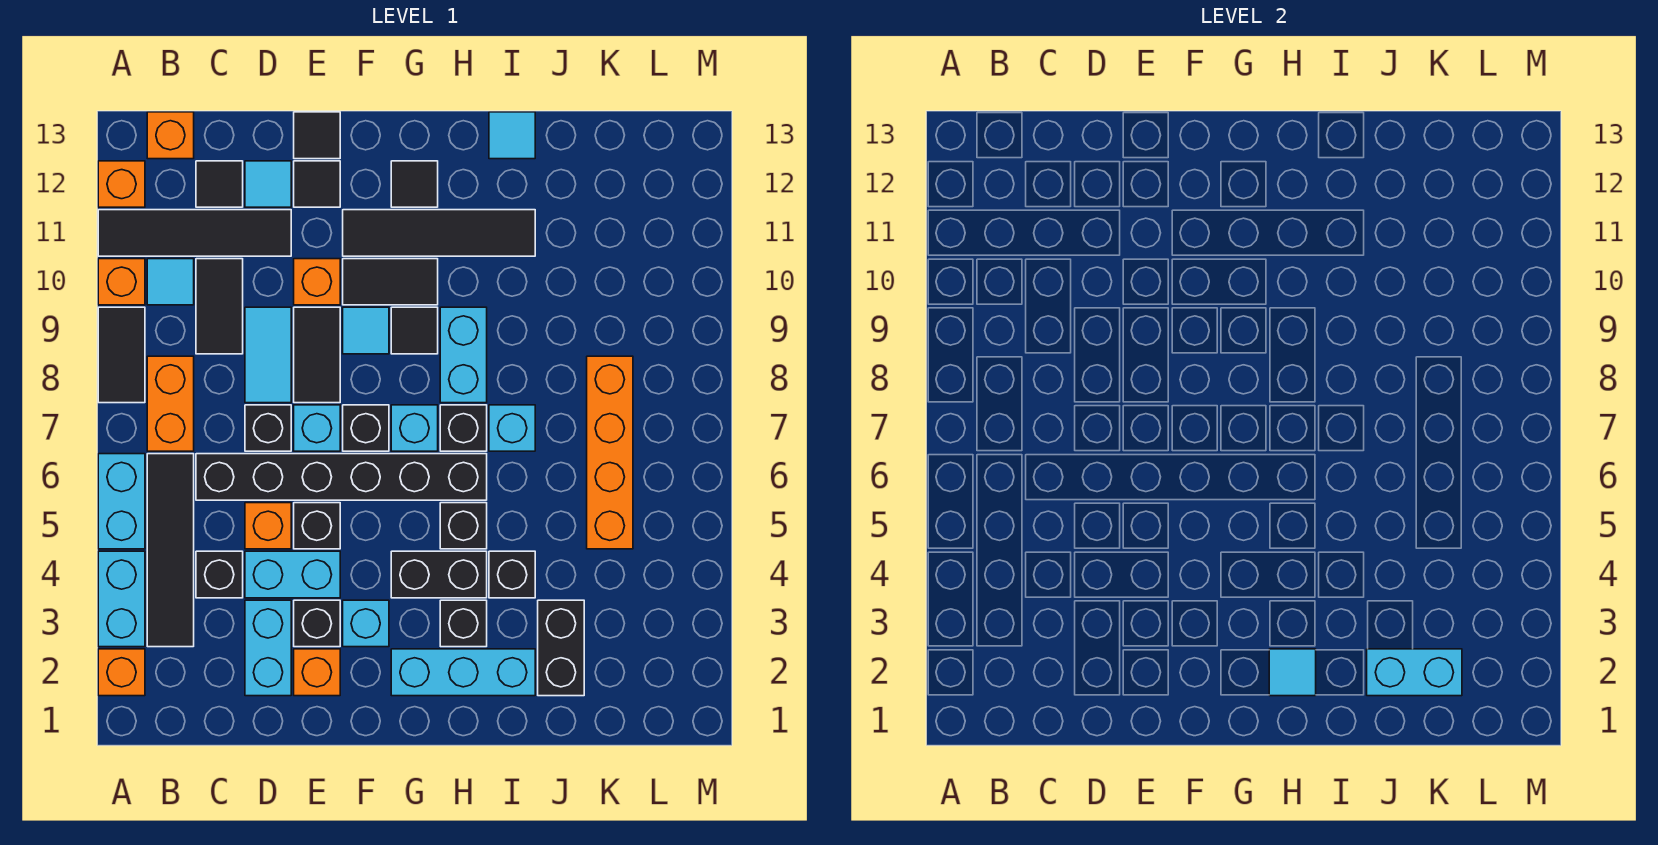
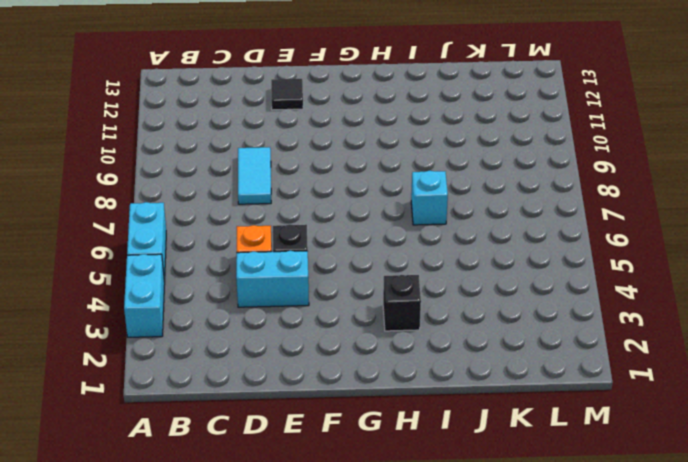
none -> orange 1x1 brick [98,649,145,696]
none -> black 1x2 tile [98,307,145,403]
none -> orange 1x1 brick [98,259,145,305]
none -> black 1x4 tile [98,210,291,256]

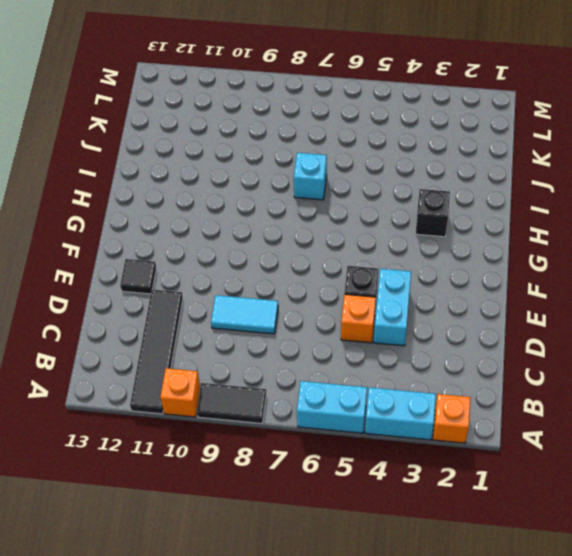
none -> orange 1x1 brick [98,161,145,207]
none -> black 1x4 tile [147,454,194,647]
none -> orange 1x2 brick [147,356,194,451]
none -> cyan 1x1 tile [147,259,194,305]

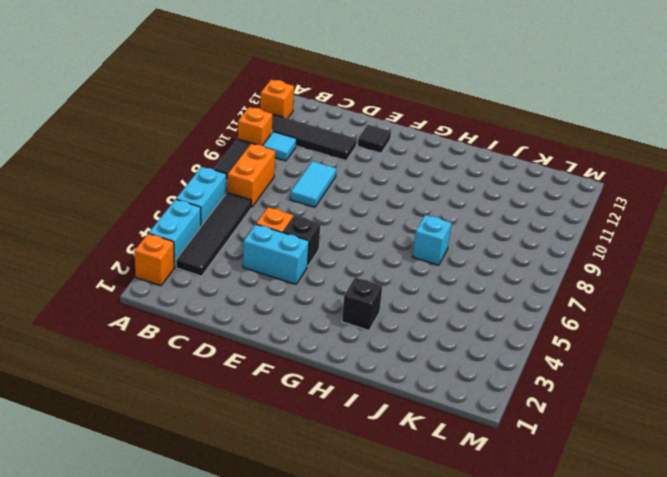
none -> orange 1x1 brick [147,112,194,159]
none -> black 1x1 brick [196,551,243,598]
none -> black 1x6 brick [196,454,487,500]
none -> black 1x2 tile [196,259,243,354]

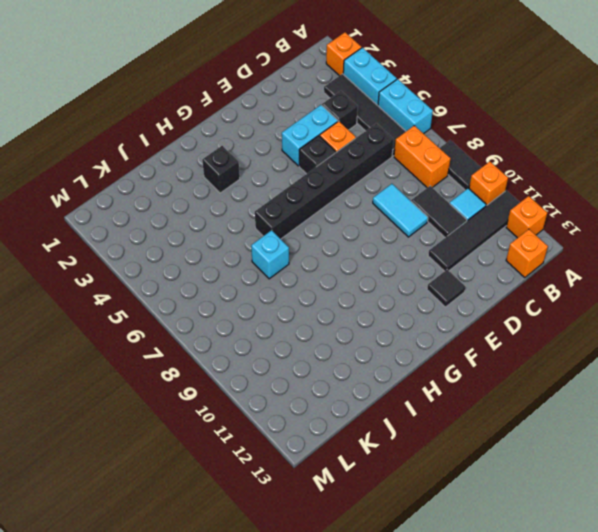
none -> black 1x1 tile [196,161,243,207]
none -> cyan 1x2 brick [245,600,291,696]
none -> black 1x1 brick [245,405,291,451]
none -> cyan 1x1 tile [245,161,291,207]

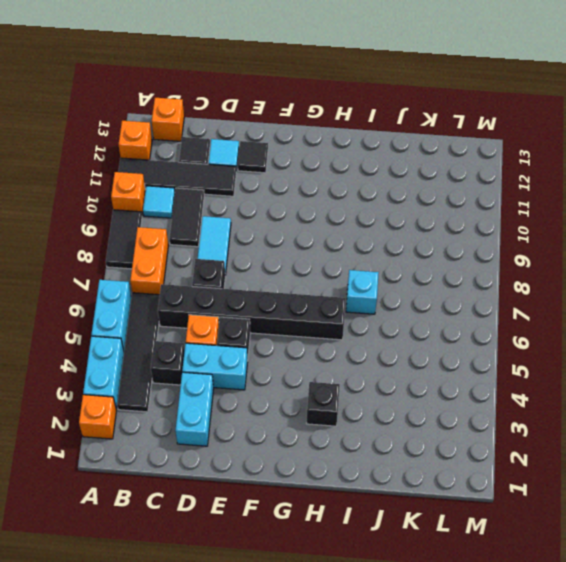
none -> orange 1x1 brick [294,649,340,696]
none -> black 1x1 brick [294,600,340,647]
none -> cyan 1x1 brick [294,405,340,451]
none -> black 1x2 tile [294,307,340,403]

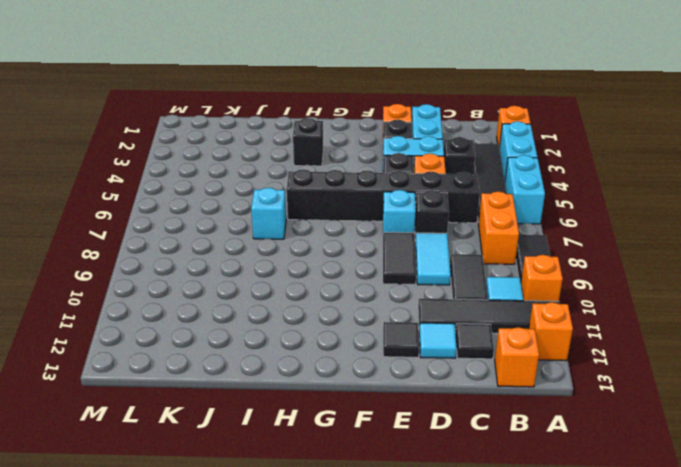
none -> orange 1x1 brick [294,259,340,305]
none -> black 1x1 tile [294,112,340,159]
none -> cyan 1x1 brick [343,600,389,647]
none -> black 1x1 brick [343,405,389,451]

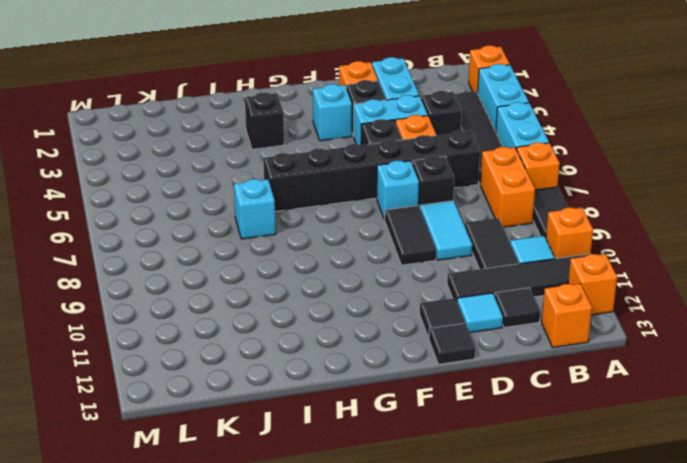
orange 1x1 brick [517,142,560,190] -> orange 1x1 brick moved to [294,259,340,305]
none -> black 1x1 brick [343,405,389,451]
none -> cyan 1x1 tile [343,307,389,354]
none -> black 1x2 tile [343,259,438,305]
none -> black 1x4 tile [343,210,535,256]

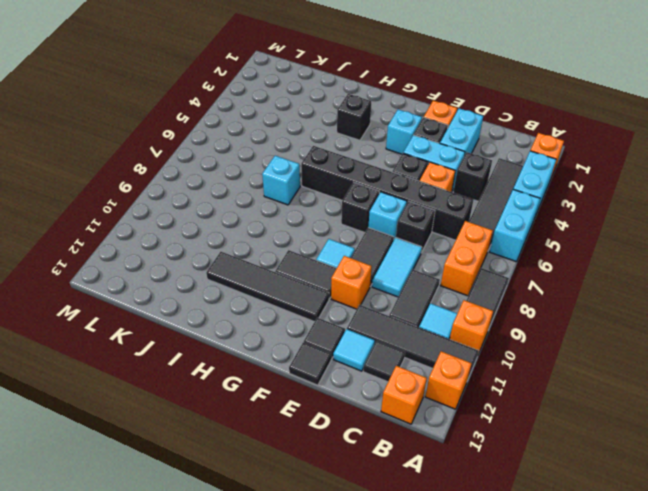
none -> cyan 1x3 brick [391,649,535,696]
none -> black 1x2 brick [391,551,487,598]
none -> cyan 1x1 brick [391,405,438,451]
none -> black 1x1 tile [391,307,438,354]

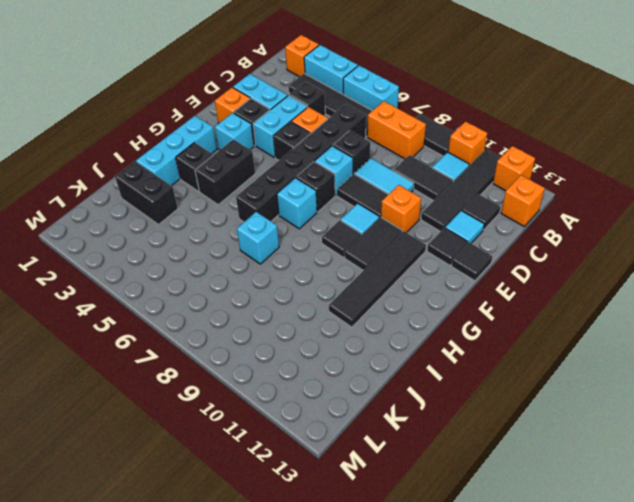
none -> black 1x1 tile [391,161,438,207]
none -> black 1x1 brick [440,503,487,549]
none -> black 1x1 brick [440,405,487,451]
none -> cyan 1x2 brick [440,307,487,403]

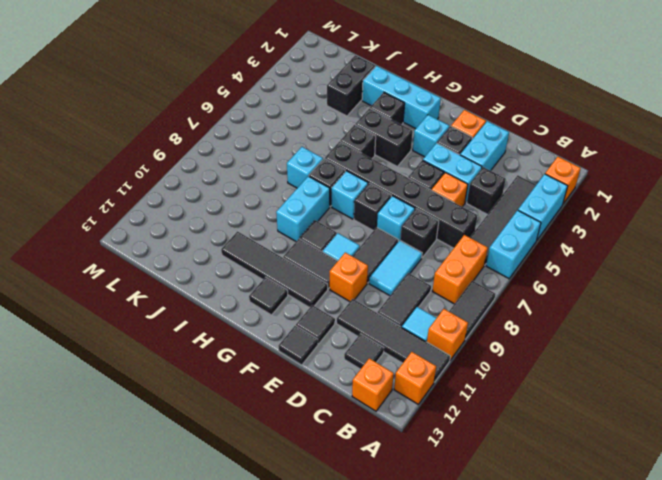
none -> cyan 1x1 tile [245,161,291,207]
none -> black 1x1 brick [489,551,535,598]
none -> cyan 1x1 tile [489,112,535,159]
none -> orange 1x4 brick [587,356,633,549]

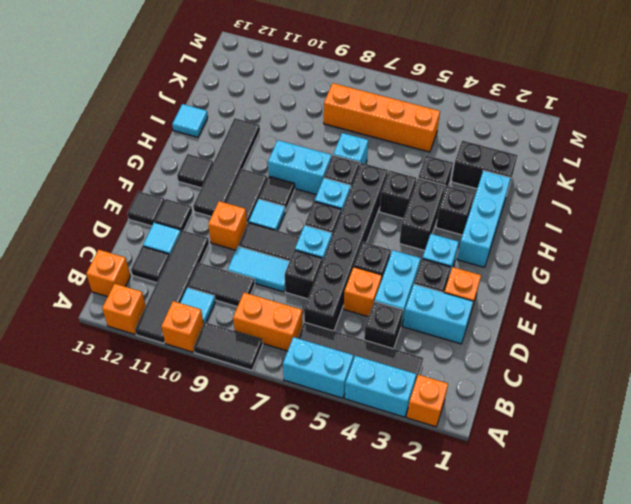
none -> cyan 1x1 tile [1269,649,1316,696]
none -> cyan 1x2 brick [1367,649,1462,696]

